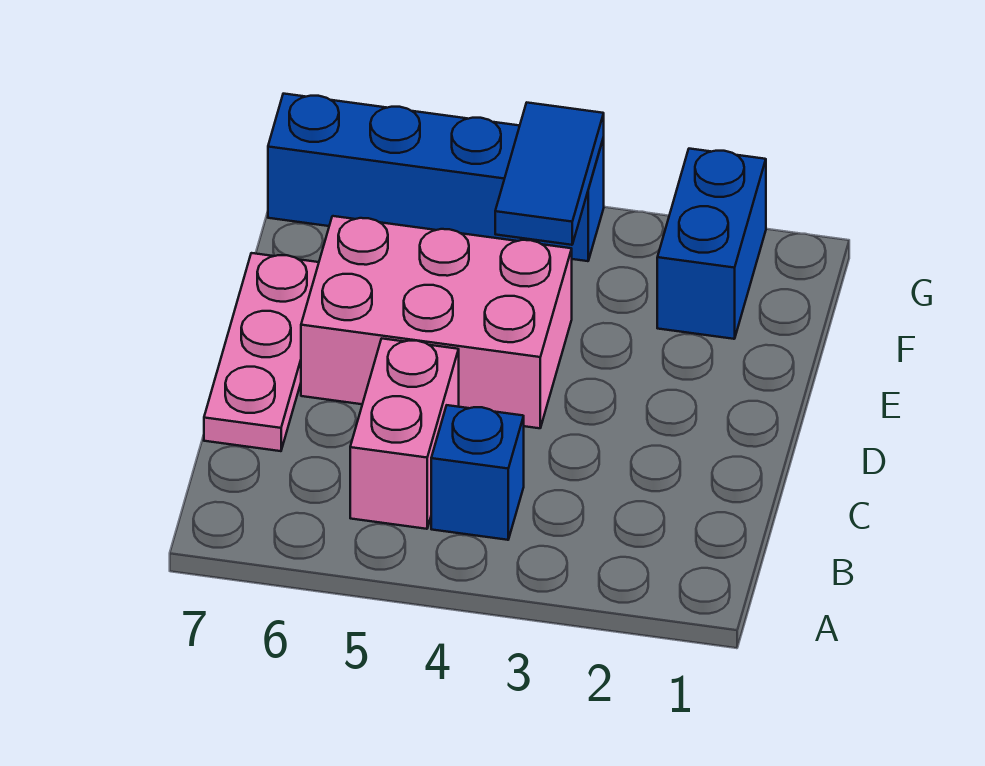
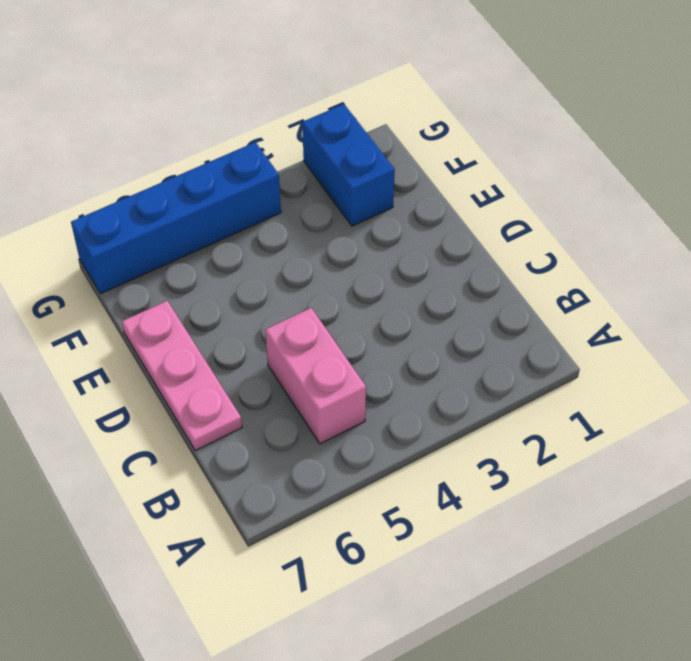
none -> blue 1x1 brick [431,405,524,540]
none -> pink 2x3 brick [301,216,572,428]

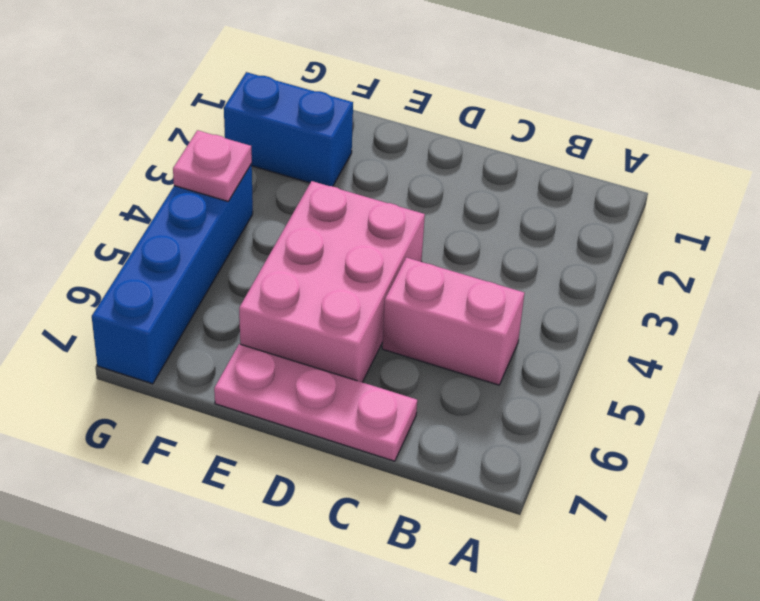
pink 1x1 plate [173,130,252,201] -> blue 1x2 tile [495,103,604,245]
none -> blue 1x1 brick [431,405,524,540]

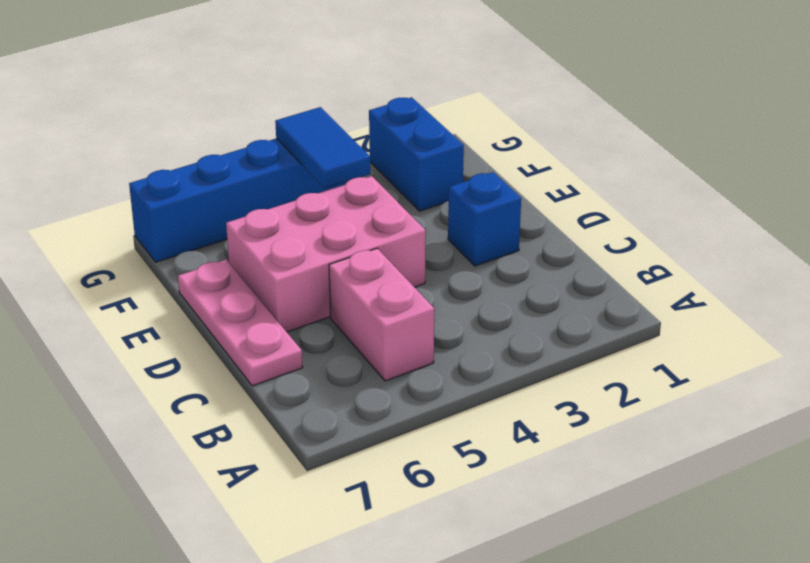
blue 1x1 brick [448,172,521,266] -> blue 1x1 brick moved to [431,405,524,540]

